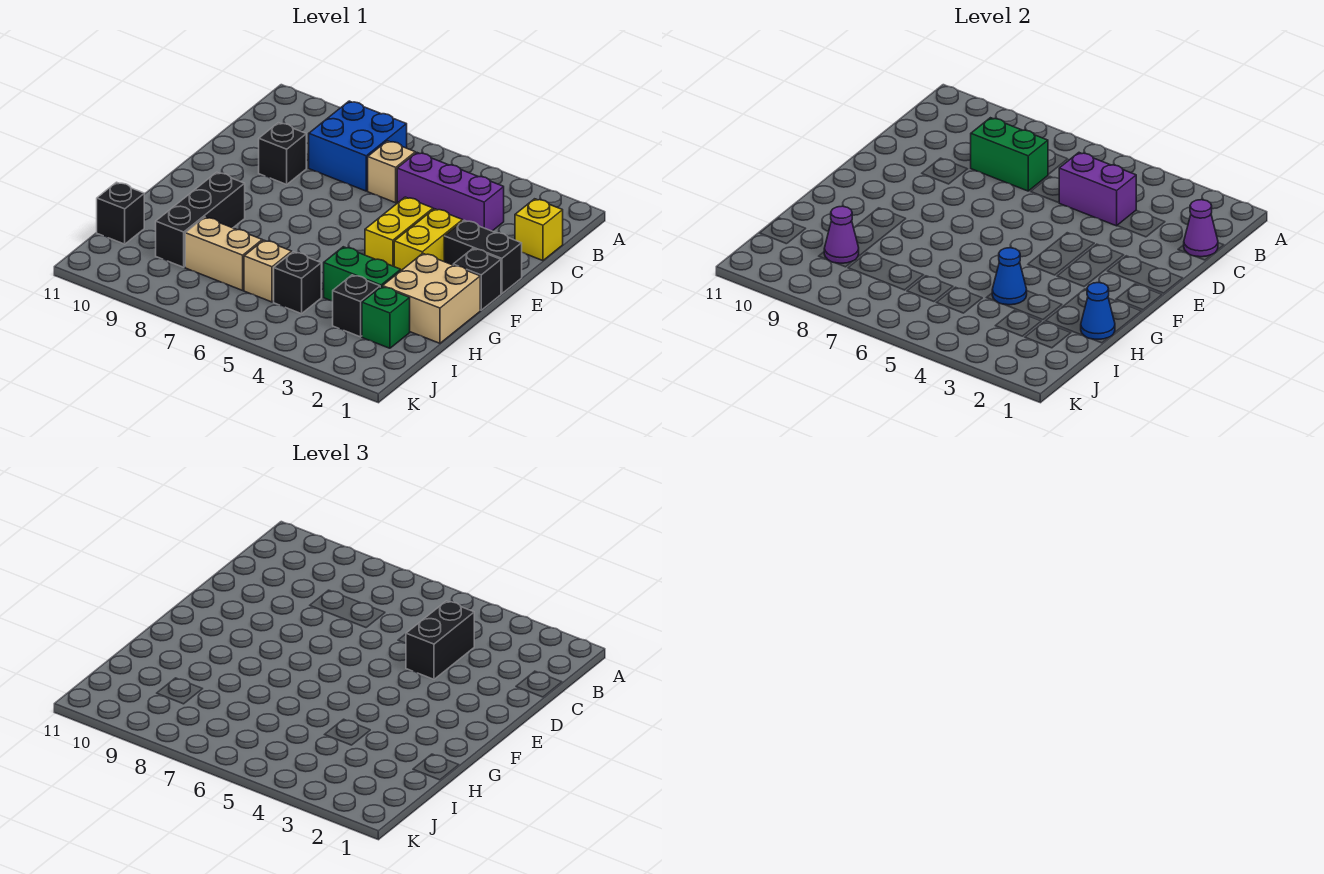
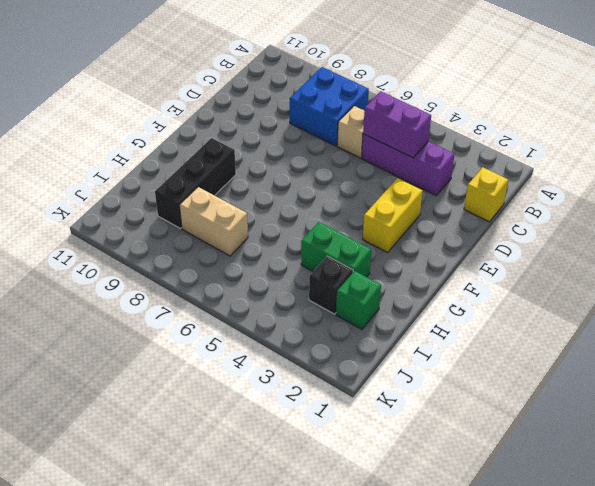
none -> black 1x1 brick [259,123,306,184]
none -> black 1x2 brick [444,220,522,294]
none -> yellow 1x2 brick [365,197,433,266]

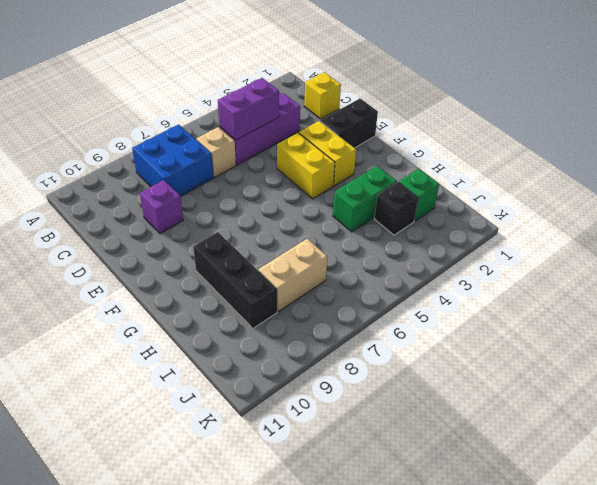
purple 1x1 brick [140,180,183,233] -> black 1x1 brick [259,123,306,184]
none -> black 1x1 brick [453,249,501,310]
none -> tan 2x2 brick [383,253,480,343]
none -> black 1x1 brick [274,252,321,314]

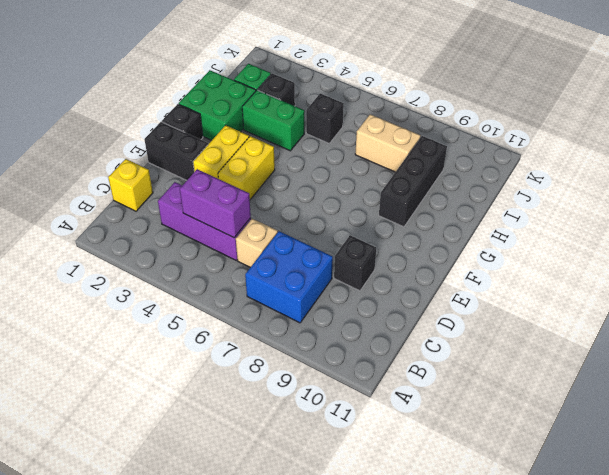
green 2x2 brick [179,70,256,140] -> tan 2x2 brick [383,253,480,343]
none -> tan 1x1 brick [244,240,292,302]
none -> black 1x1 brick [97,182,144,244]
none -> purple 1x1 cone [1184,200,1218,257]

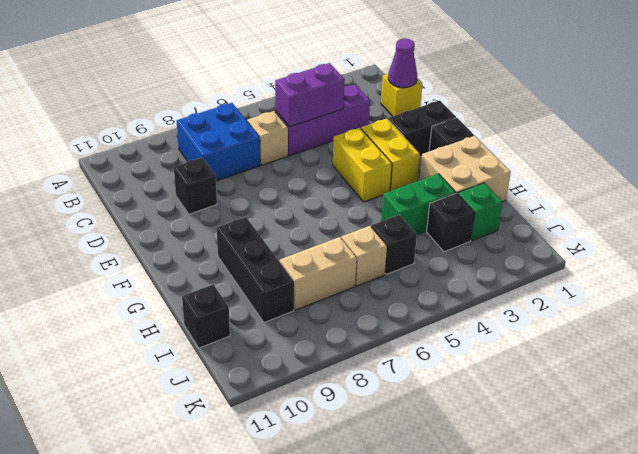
none -> green 1x2 brick [971,118,1048,191]
none -> blue 1x1 cone [1081,283,1115,339]
none -> blue 1x1 cone [992,248,1027,305]

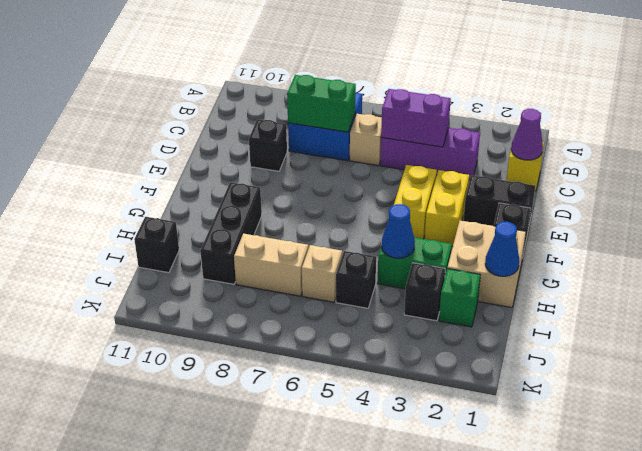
none -> purple 1x1 cone [824,206,859,263]
none -> black 1x2 brick [406,601,474,679]

